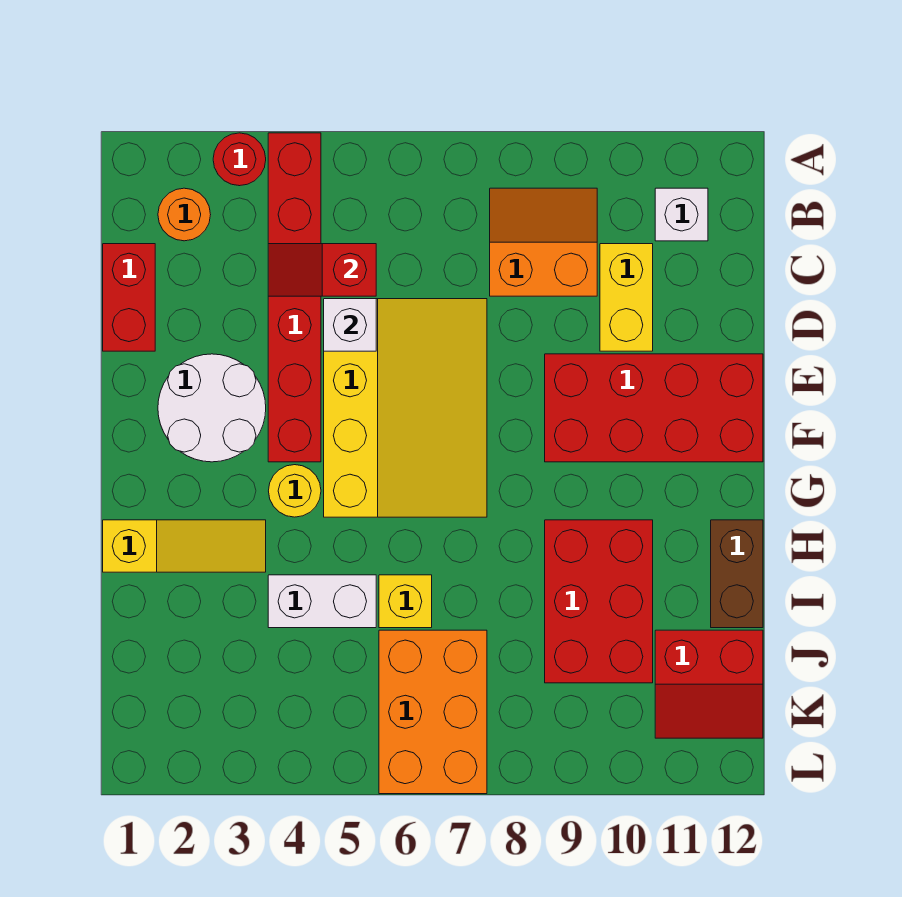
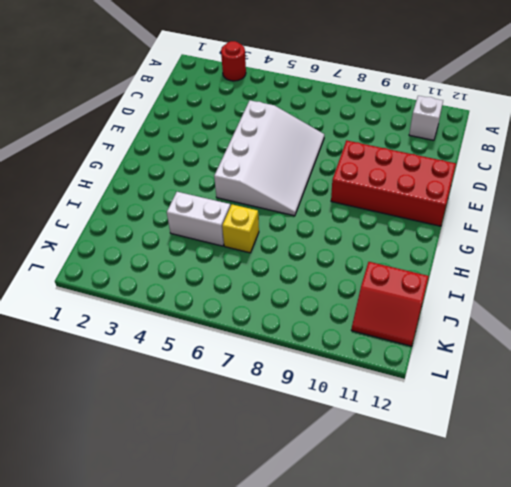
white 3x4 slope [214,100,324,216] -> yellow 3x4 slope [324,299,487,517]
none -> red 1x6 brick [268,133,321,462]
none -> orange 1x1 round brick [158,188,211,241]
none -> orange 2x2 slope [490,188,597,296]

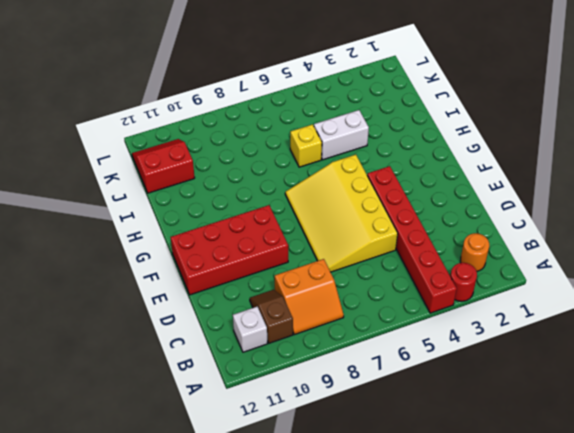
brown 1x2 slope [250,290,293,343] -> yellow 1x2 brick [600,244,653,351]
none -> red 1x2 brick [103,244,155,351]
none -> white 2x2 round brick [158,354,266,462]
none -> yellow 1x1 round brick [269,465,321,517]

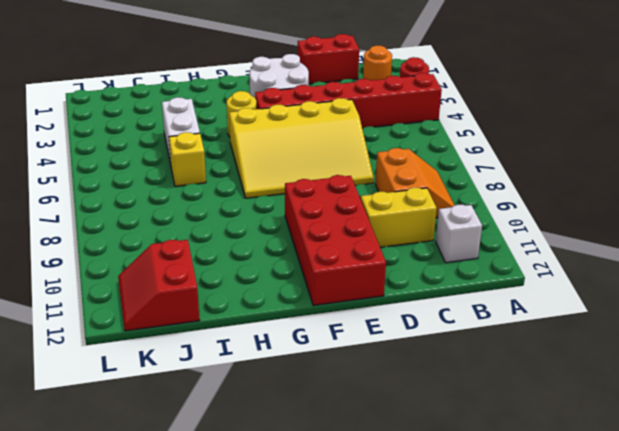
none -> yellow 1x3 slope [103,520,266,572]
none -> red 2x3 brick [545,520,653,683]
none -> brown 1x2 brick [711,520,763,628]

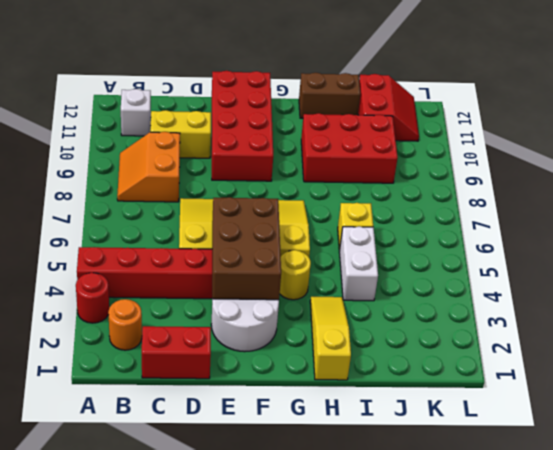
brown 2x3 brick [212,197,281,300] -> none
none -> orange 2x3 brick [379,630,487,794]
none -> red 1x2 slope [268,244,376,296]
none -> white 1x1 brick [324,299,376,351]

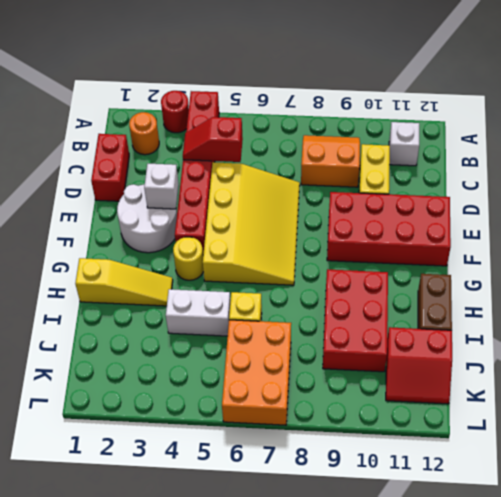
white 1x1 brick [144,164,179,209] -> white 1x1 brick moved to [324,299,376,351]

